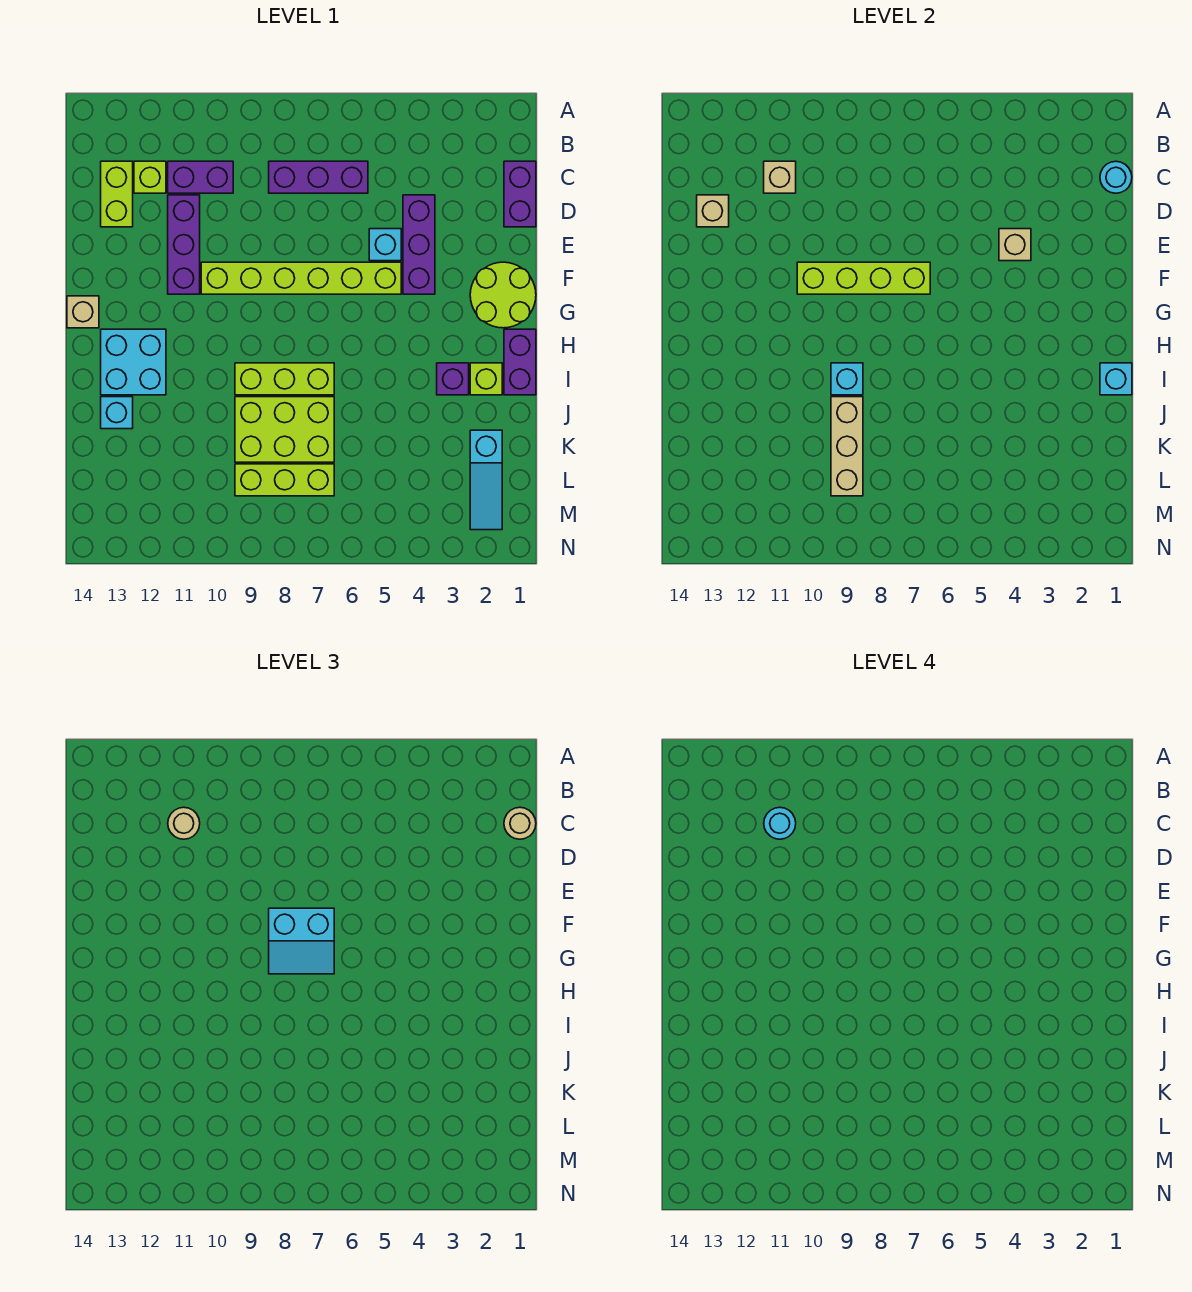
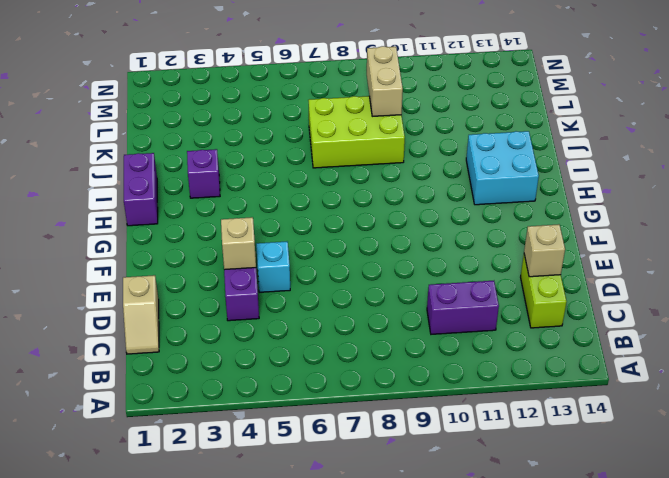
tan 1x2 slope [123,275,159,354] -> purple 1x2 brick [504,161,536,227]
tan 1x2 brick [367,46,403,116] -> tan 1x3 brick [831,397,863,496]
none -> purple 1x3 brick [269,161,368,193]
none -> lime 1x1 brick [134,161,166,193]
none -> purple 1x3 brick [168,195,200,294]
none -> lime 2x2 round brick [470,262,536,328]

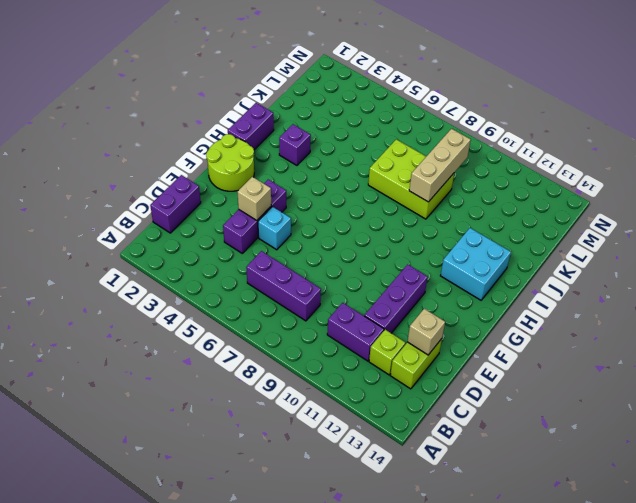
none -> lime 1x6 brick [201,262,401,294]
none -> tan 1x1 brick [67,296,99,328]
none -> lime 1x1 brick [470,363,502,395]
none -> lime 1x3 brick [235,363,334,395]

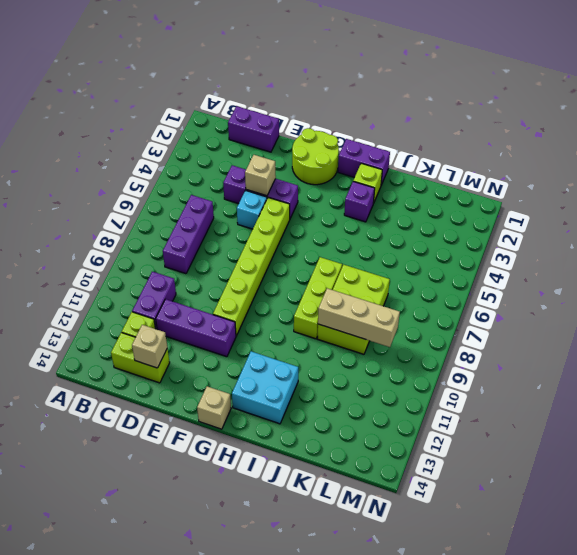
none -> cyan 1x1 brick [101,397,133,429]
none -> cyan 1x3 slope [470,430,502,530]
none -> lime 1x3 brick [235,464,334,496]
none -> cyan 1x1 round brick [1100,161,1132,193]

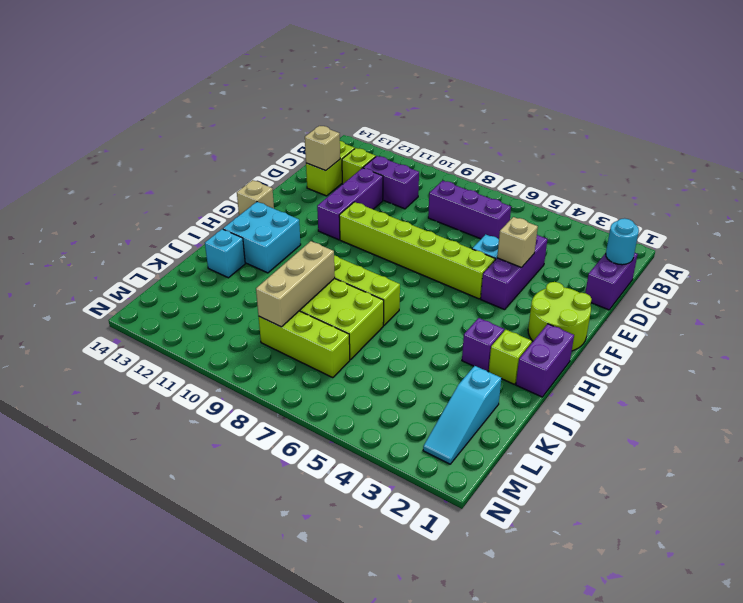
none -> tan 1x1 brick [764,161,796,193]
none -> lime 1x4 brick [797,262,930,294]
none -> cyan 1x1 brick [1100,363,1132,395]
none -> cyan 1x1 brick [831,363,863,395]

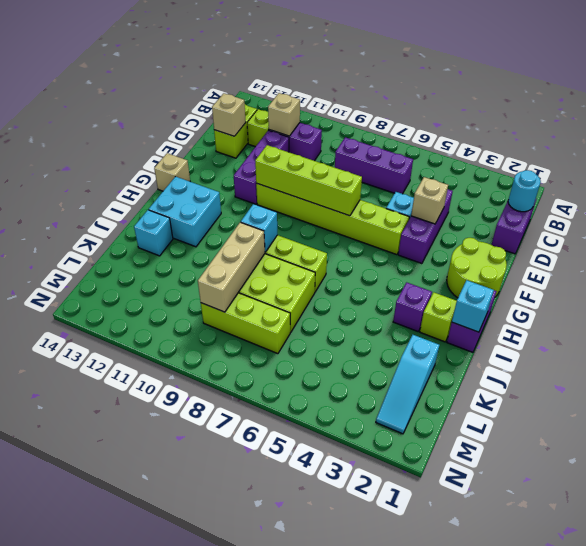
none -> tan 1x1 round brick [504,807,536,839]
none -> tan 1x1 round brick [168,807,200,839]
none -> cyan 2x2 slope [269,908,334,974]
none -> cyan 1x1 round brick [764,807,796,839]

